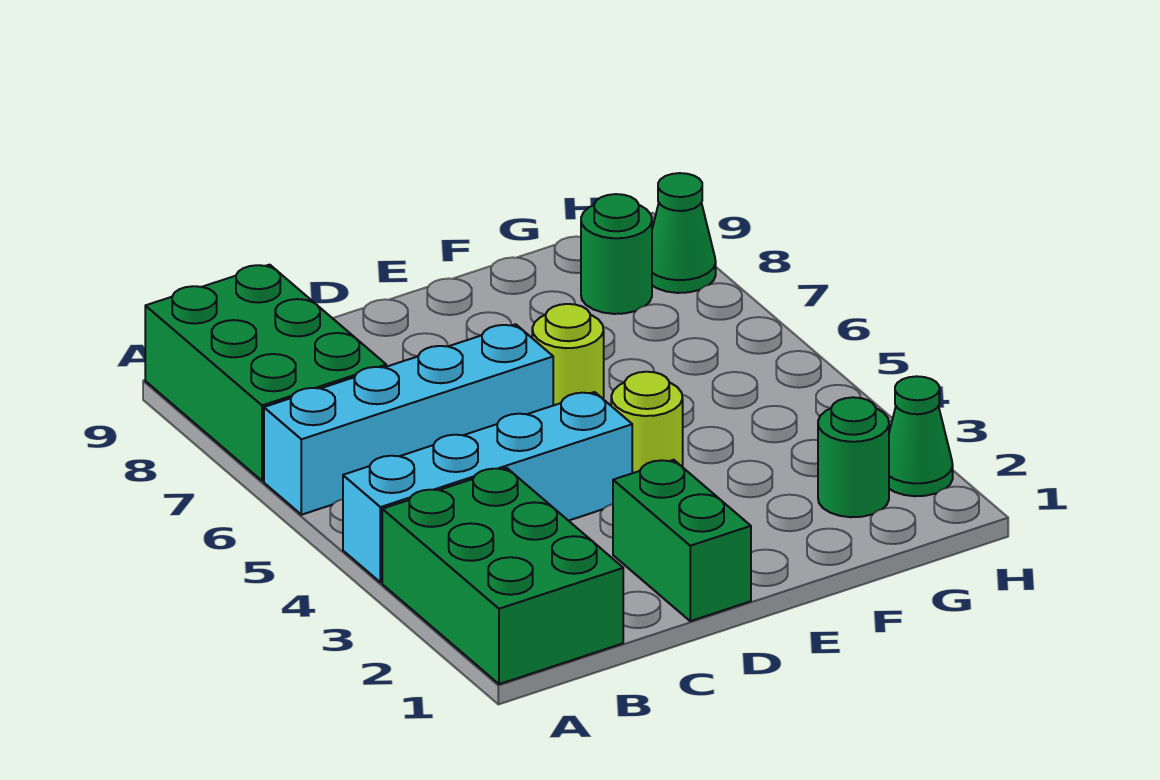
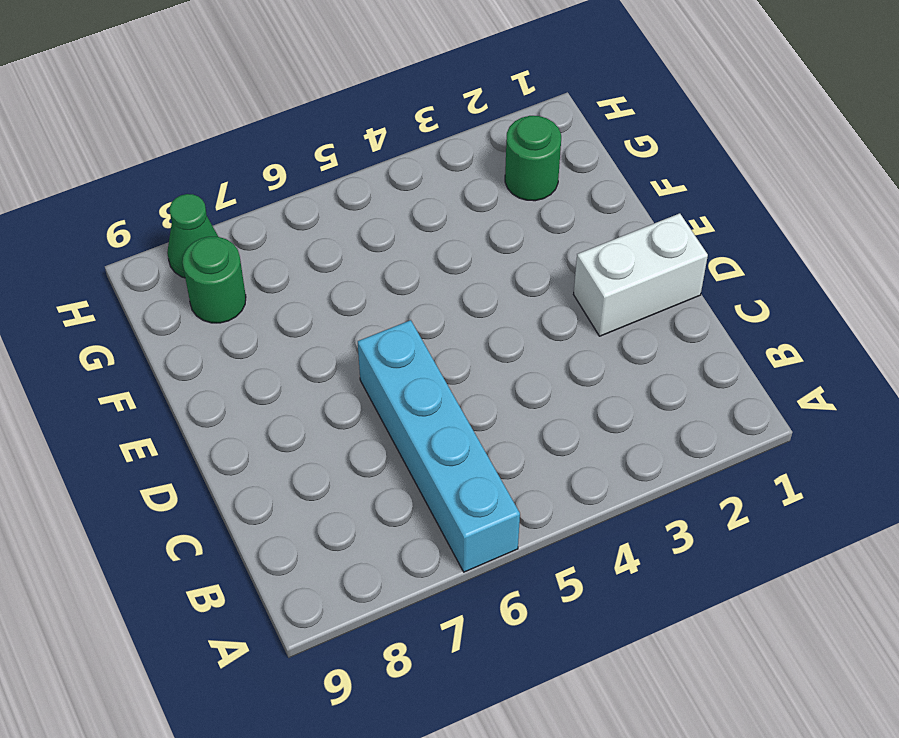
white 1x2 brick [574,213,708,336] -> green 1x2 brick [613,460,751,621]
none -> green 2x3 brick [382,468,623,684]
none -> cyan 1x4 brick [343,392,632,583]

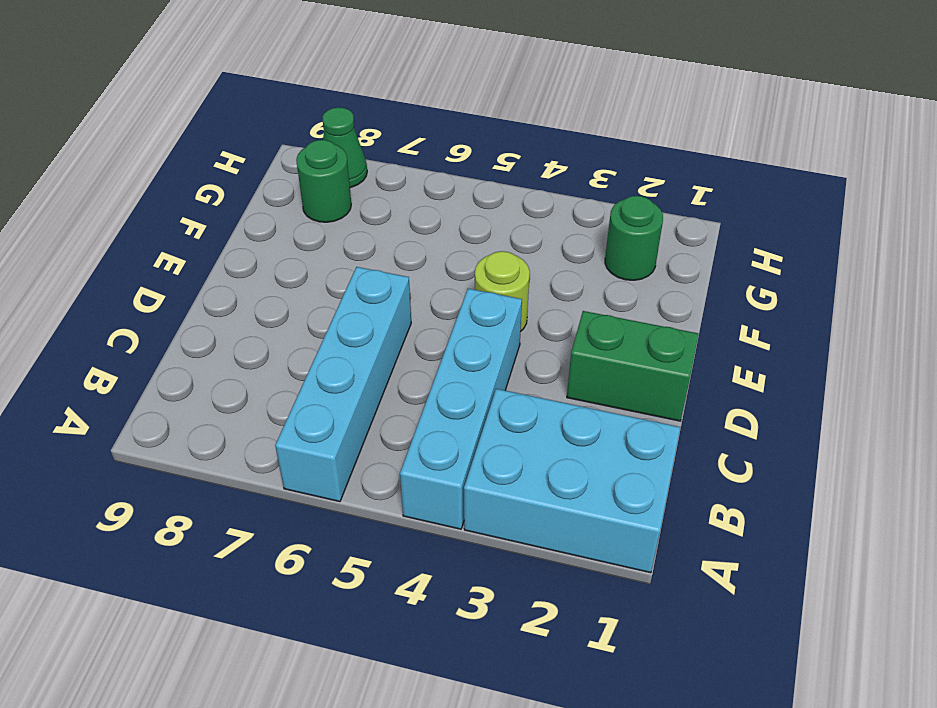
cyan 2x3 brick [464,389,680,573] -> green 2x3 brick [382,468,623,684]
none -> green 2x3 brick [145,265,386,481]
none -> lime 1x1 round brick [532,304,604,405]

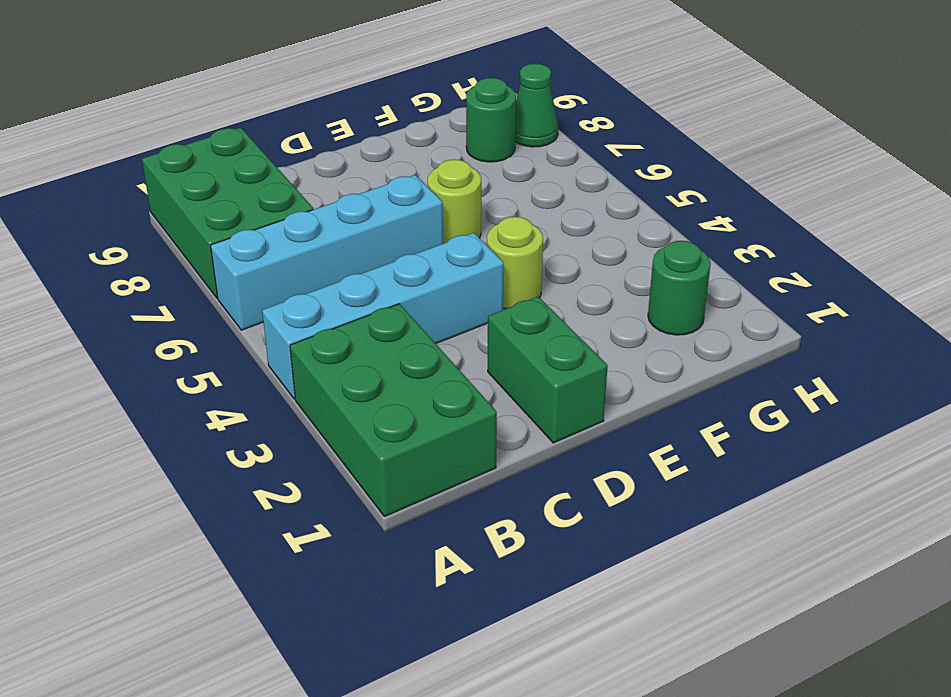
none -> green 1x1 cone [889,376,953,496]

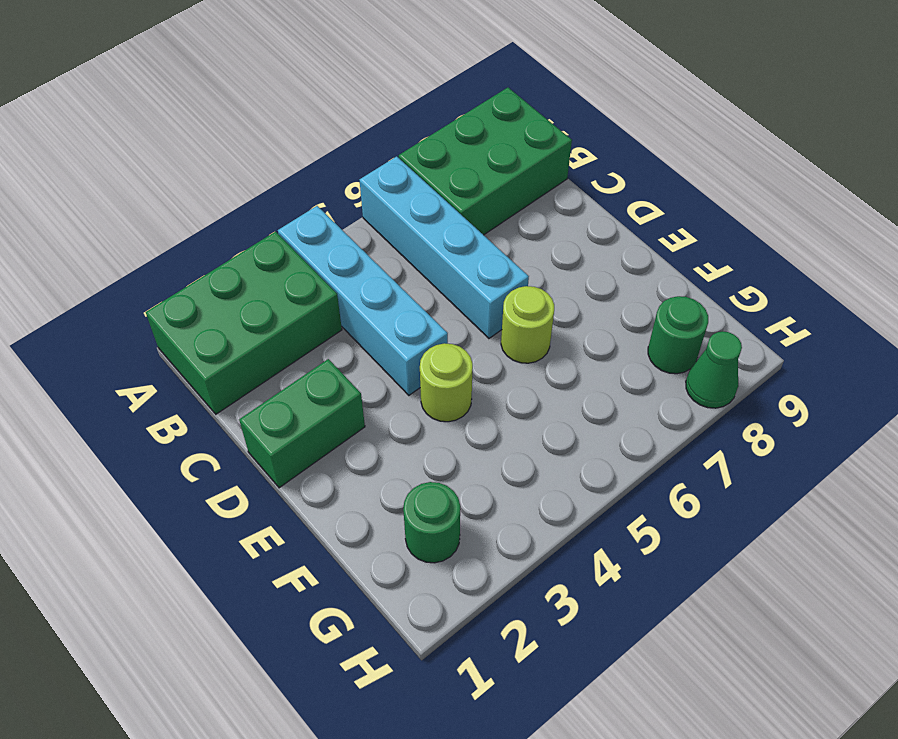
none -> green 1x1 cone [889,376,953,496]

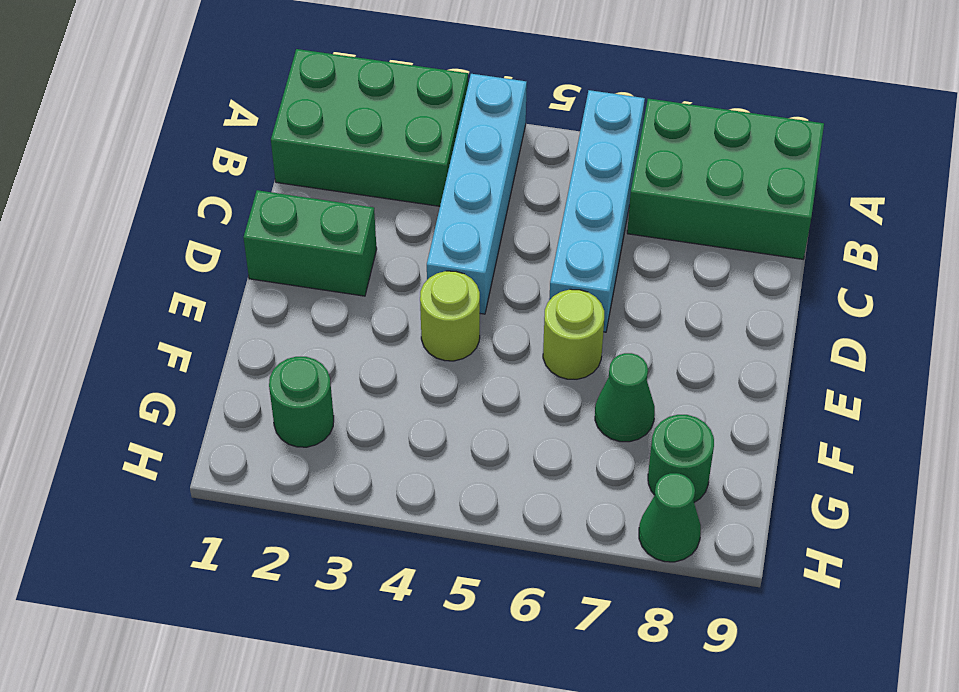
green 1x1 cone [595,353,655,442] -> green 1x1 cone moved to [889,376,953,496]

